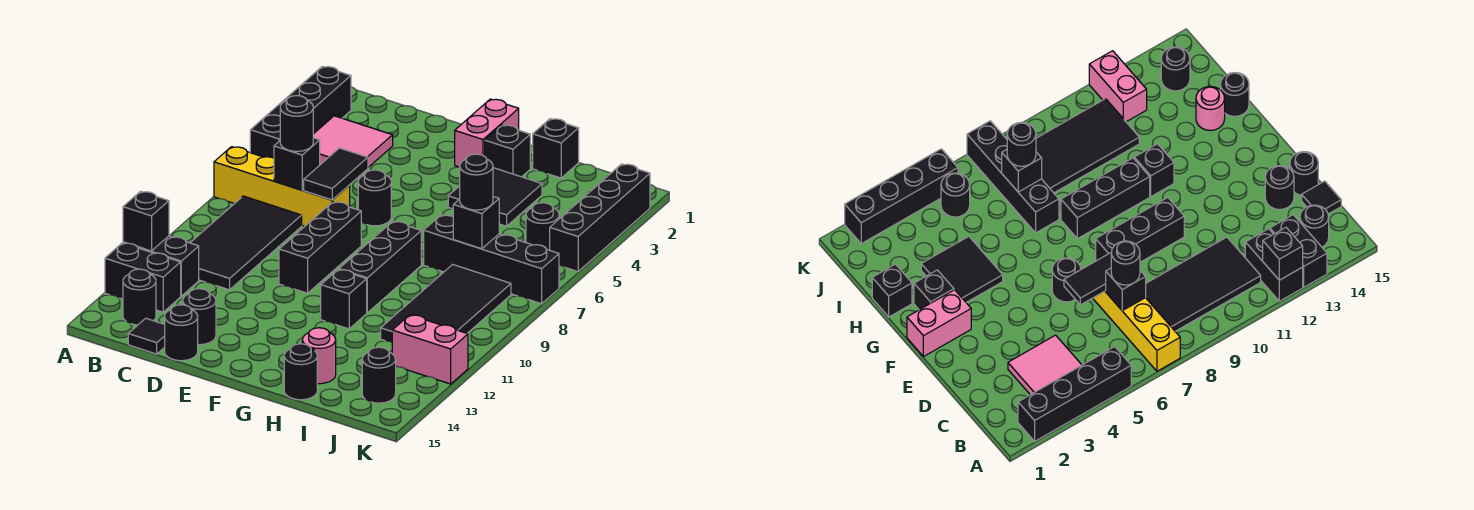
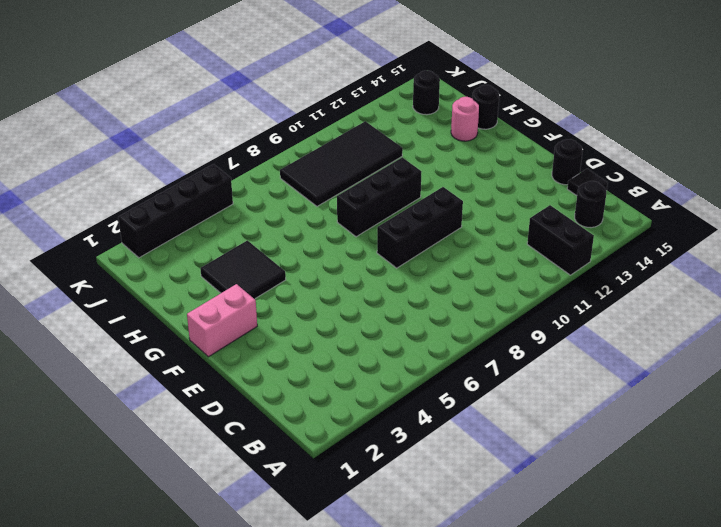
none -> black 1x4 brick [250,66,351,158]
none -> yellow 1x4 brick [214,147,350,226]
none -> black 1x2 brick [105,243,181,312]
none -> pink 2x2 tile [313,116,393,167]

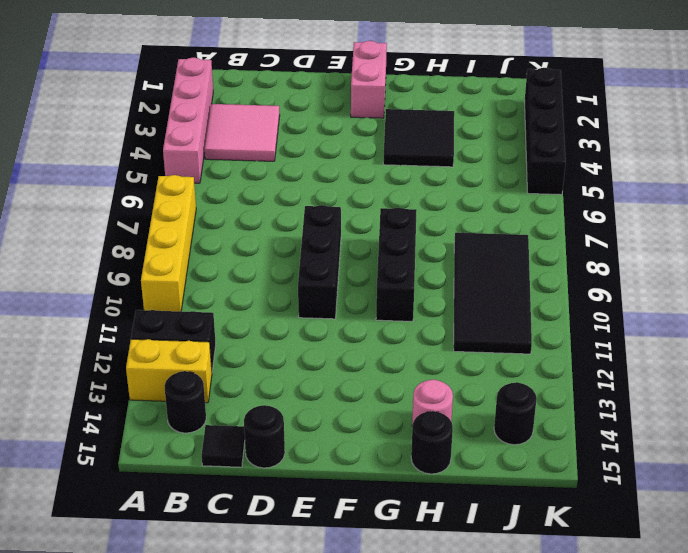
pink 1x4 brick [163,57,213,183] -> black 1x4 brick [250,66,351,158]
yellow 1x4 brick [141,175,196,311] -> yellow 1x4 brick turned to [214,147,350,226]
yellow 1x2 brick [126,339,212,403] -> black 1x2 brick [105,243,181,312]
none -> black 2x4 tile [190,196,302,290]
none -> black 1x1 round brick [183,289,216,345]
none -> black 1x1 round brick [358,170,391,226]
none -> black 1x1 brick [485,125,530,177]

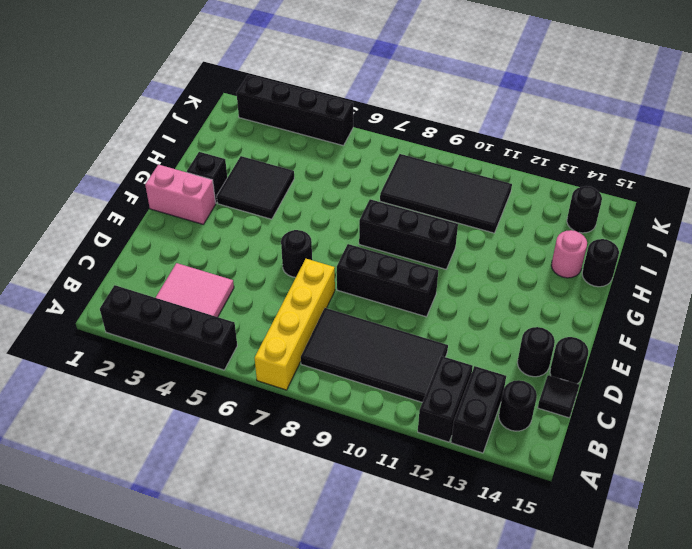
none -> black 1x1 brick [321,269,367,329]
none -> black 1x1 brick [533,119,579,178]
none -> black 1x4 brick [424,215,559,304]
none -> black 1x1 round brick [526,203,559,250]

